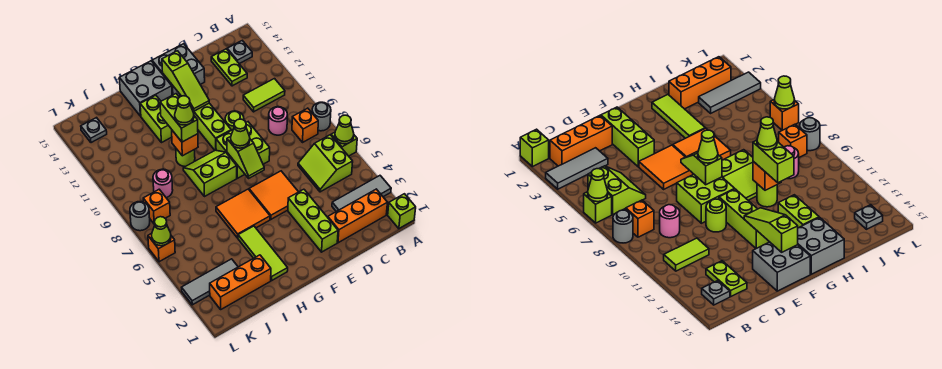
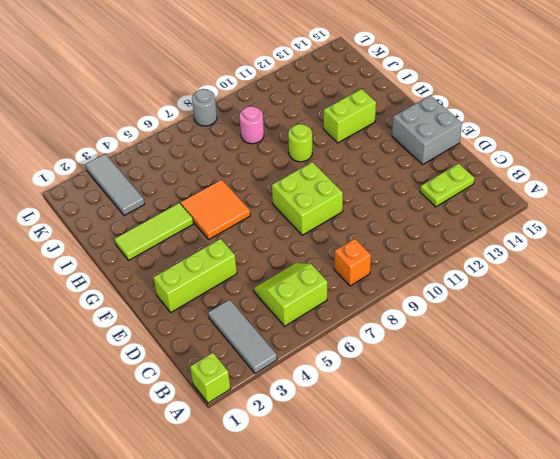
none -> lime 1x1 brick [331,132,357,156]
none -> grey 1x1 round brick [312,102,331,131]
none -> orange 1x3 brick [328,189,388,243]
none -> lime 1x2 tile [243,79,285,112]

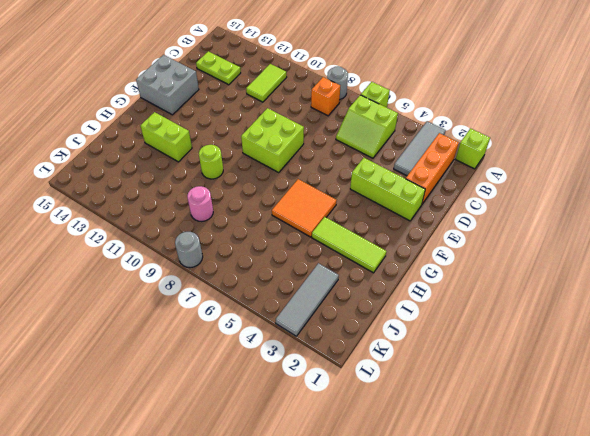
none -> grey 1x1 plate [227,41,252,64]
none -> pink 1x1 round brick [269,107,287,135]
none -> orange 2x2 tile [249,171,298,219]
none -> lime 1x1 round brick [225,111,244,130]

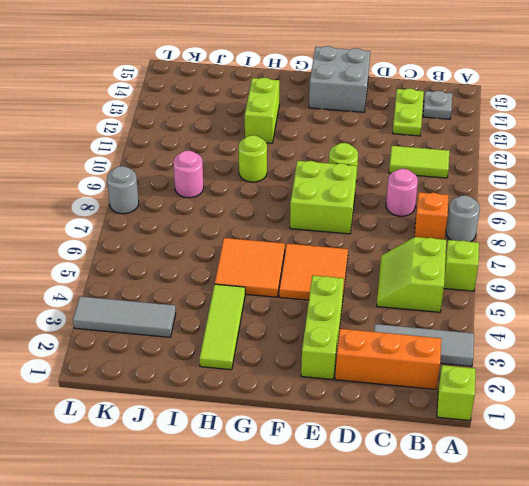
none -> lime 1x3 brick [193,103,231,150]
none -> lime 2x2 slope [183,150,237,197]
none -> grey 2x2 brick [119,61,172,116]
none -> orange 1x3 brick [210,255,271,309]

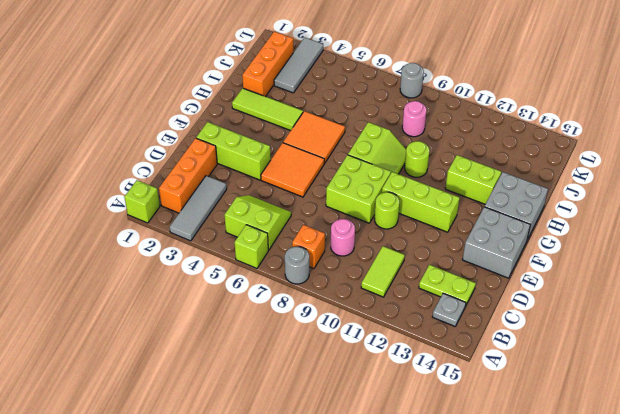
none -> orange 1x1 brick [143,189,170,223]
none -> grey 1x1 plate [81,118,107,143]
none -> orange 1x1 brick [148,233,175,262]
none -> lime 1x1 cone [335,115,354,144]

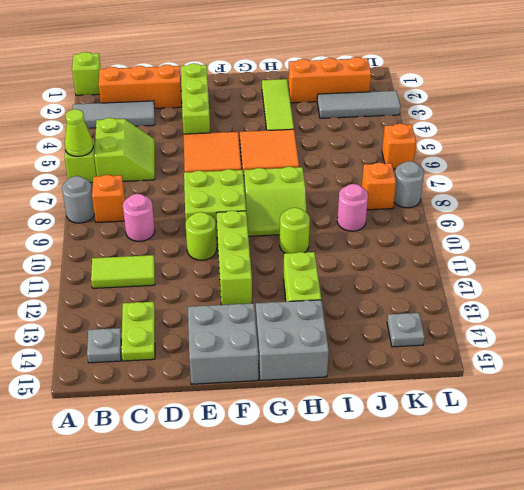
none -> lime 1x2 slope [227,137,264,178]
none -> lime 1x3 slope [162,51,209,111]
none -> orange 1x1 brick [172,131,198,156]
none -> lime 1x1 cone [152,217,171,246]

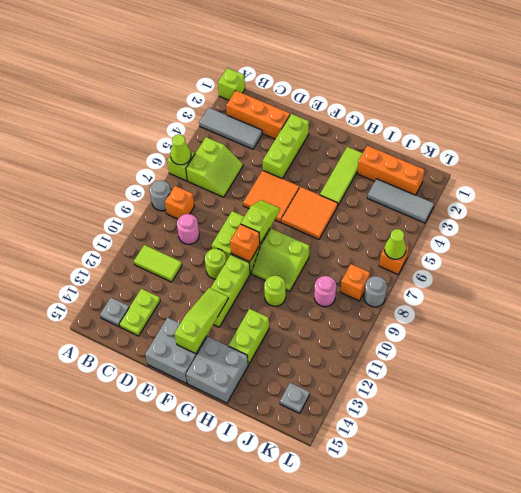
orange 1x1 brick [230,224,260,262] -> orange 1x1 brick moved to [172,131,198,156]
none -> lime 1x1 cone [231,119,250,148]
none -> lime 1x2 brick [160,94,198,142]
none -> lime 1x1 cone [175,96,194,125]

